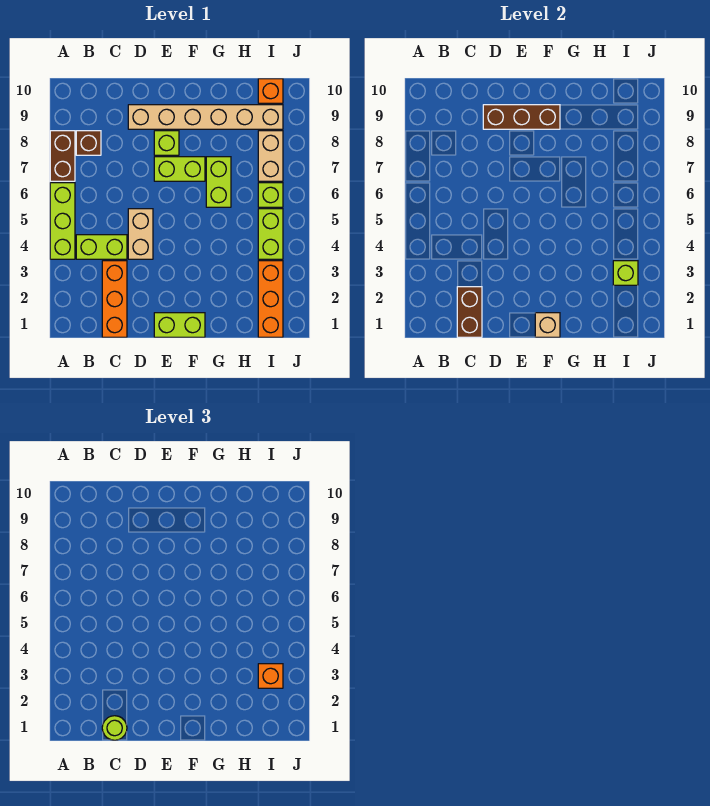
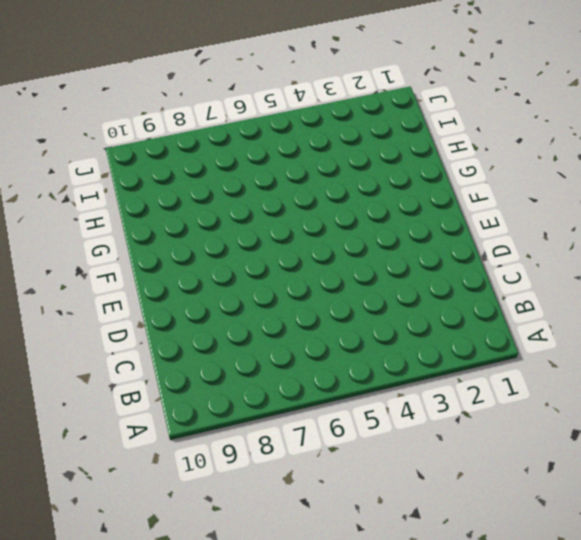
none -> lime 1x3 brick [50,183,75,259]
none -> brown 1x2 brick [50,131,75,181]
none -> lime 1x2 brick [76,235,127,259]

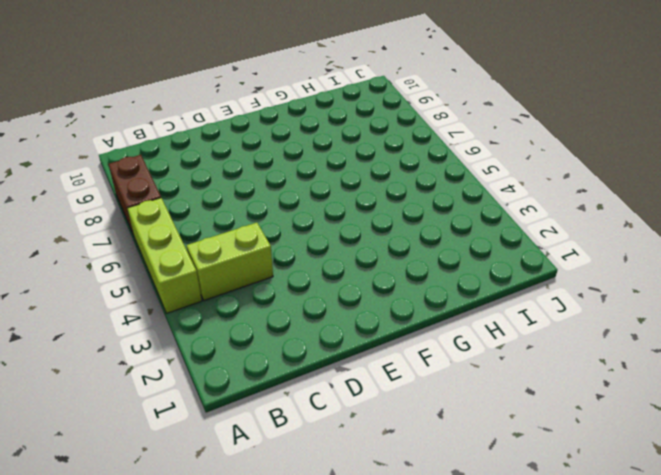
none -> brown 1x1 brick [76,131,101,155]
none -> orange 1x3 brick [102,261,127,337]
none -> tan 1x2 brick [128,209,153,259]

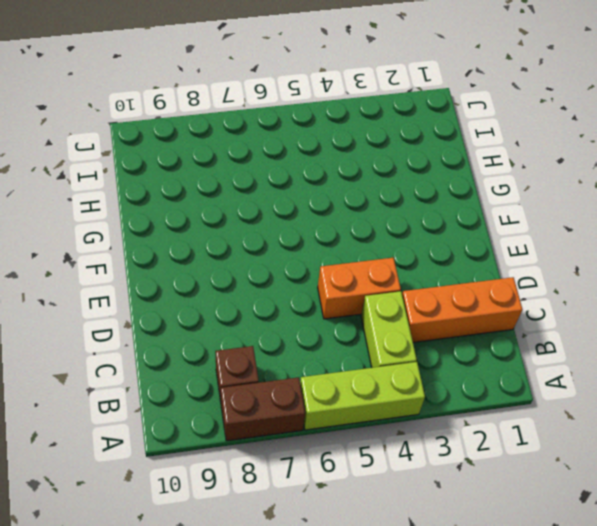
orange 1x2 brick [318,258,401,319] -> tan 1x2 brick [128,209,153,259]
none -> tan 1x6 brick [128,105,283,129]
none -> lime 1x2 brick [154,313,205,337]
none -> lime 1x2 brick [154,157,205,181]

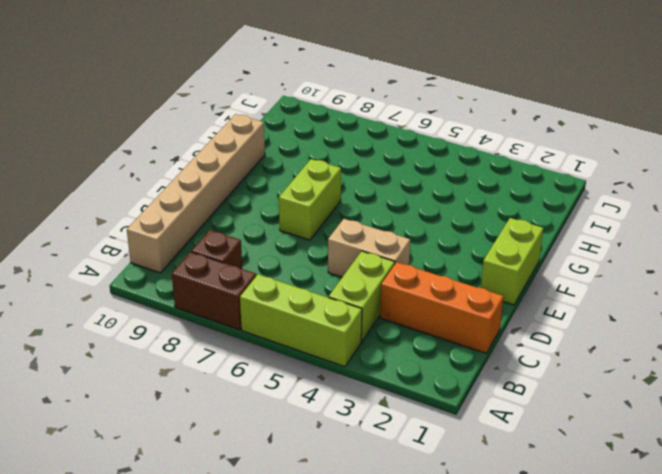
tan 1x6 brick [127,114,265,273] -> tan 1x6 brick moved to [128,105,283,129]
none -> lime 1x1 brick [154,131,179,155]
none -> lime 1x2 brick [206,157,231,207]
none -> orange 1x3 brick [258,261,283,337]

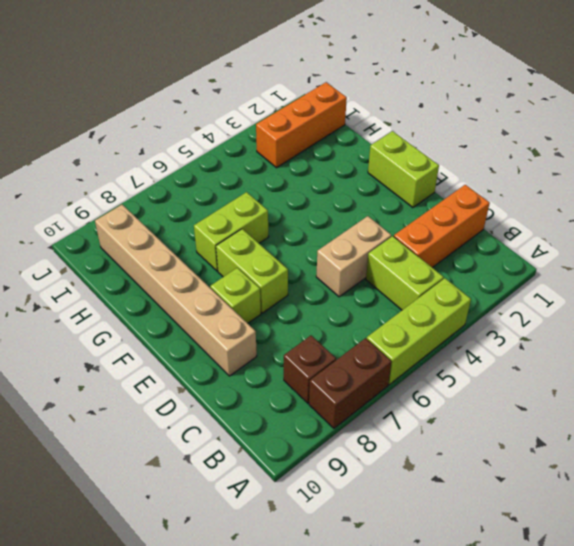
none -> lime 1x2 brick [258,209,283,259]
none -> lime 1x1 brick [258,183,283,207]
none -> tan 1x2 brick [258,131,283,181]

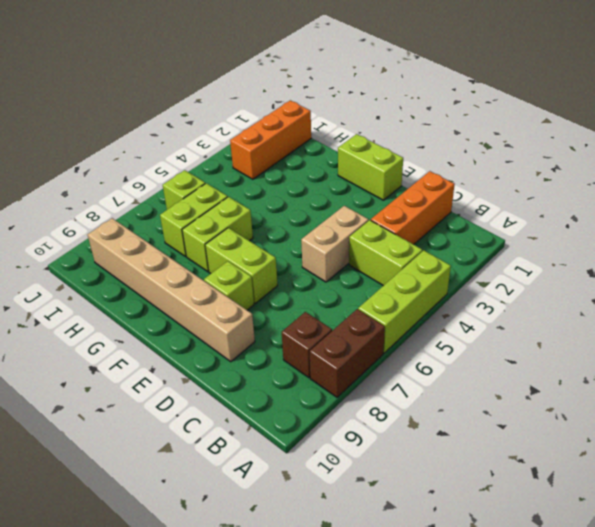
lime 1x2 brick [160,183,228,256] -> lime 1x2 brick moved to [258,209,283,259]
none -> tan 1x2 brick [258,131,283,181]
none -> orange 1x1 brick [258,79,283,103]
none -> brown 1x2 brick [457,287,482,337]

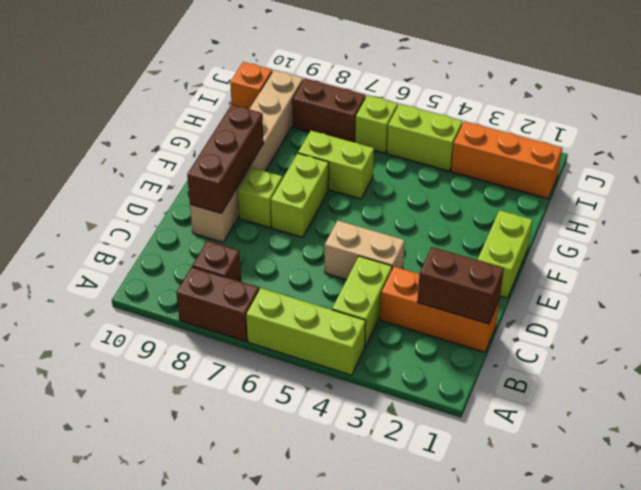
brown 1x2 brick [292,79,366,142] -> tan 1x2 brick [258,131,283,181]
none -> tan 1x1 brick [535,313,560,337]
none -> lime 1x1 brick [613,261,638,285]
none -> lime 1x1 round brick [102,716,127,740]

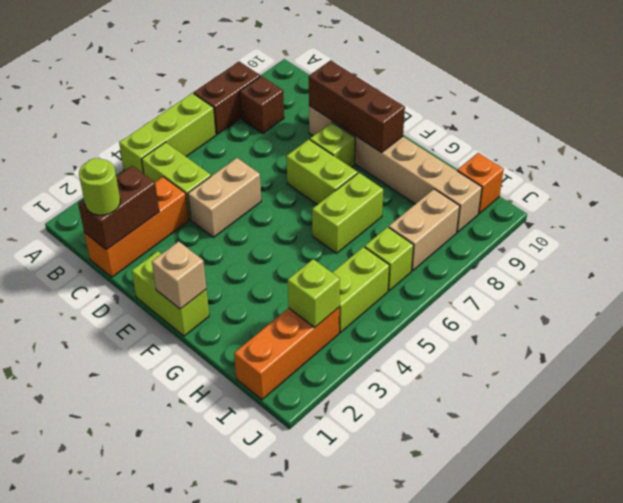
none -> orange 1x1 brick [258,664,283,688]

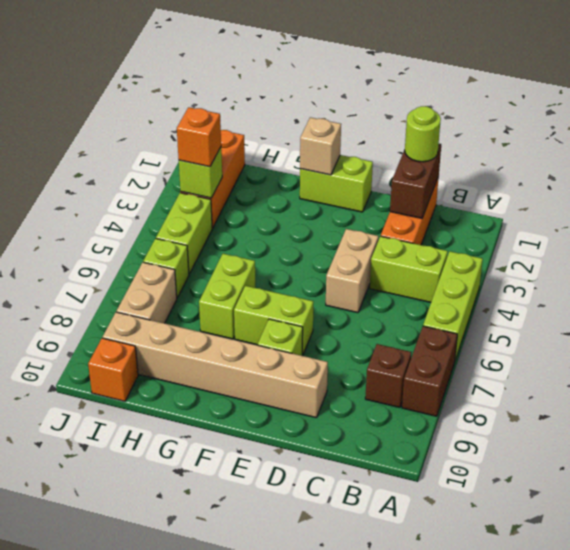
none -> brown 1x3 brick [483,105,560,129]

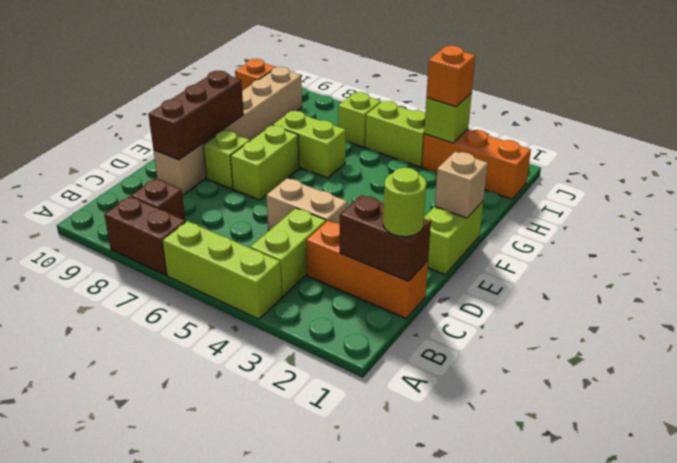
none -> tan 1x2 brick [258,131,283,181]

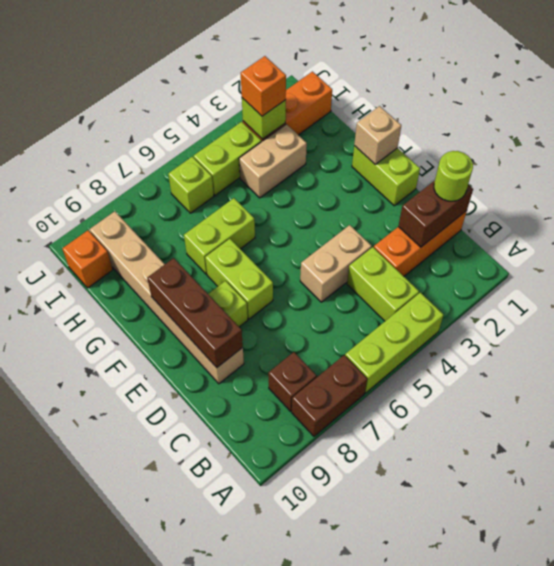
tan 1x2 brick [239,124,307,198] -> tan 1x2 brick moved to [258,131,283,181]

